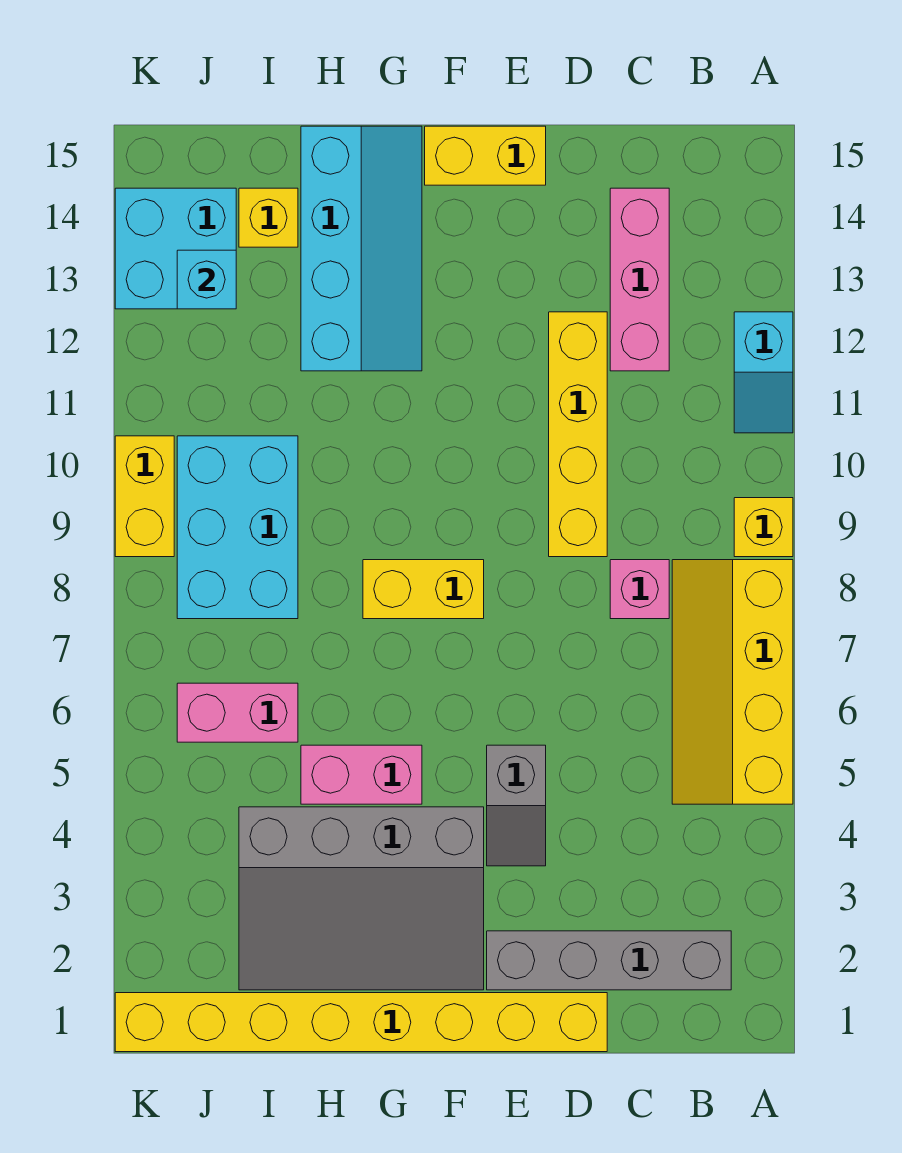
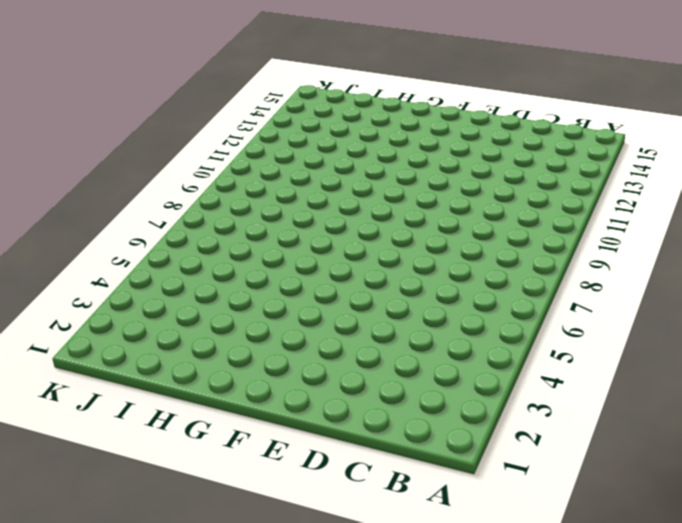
none -> yellow 2x4 slope [672,560,793,804]
none -> yellow 1x1 brick [734,498,793,557]
none -> cyan 1x2 slope [734,312,793,433]

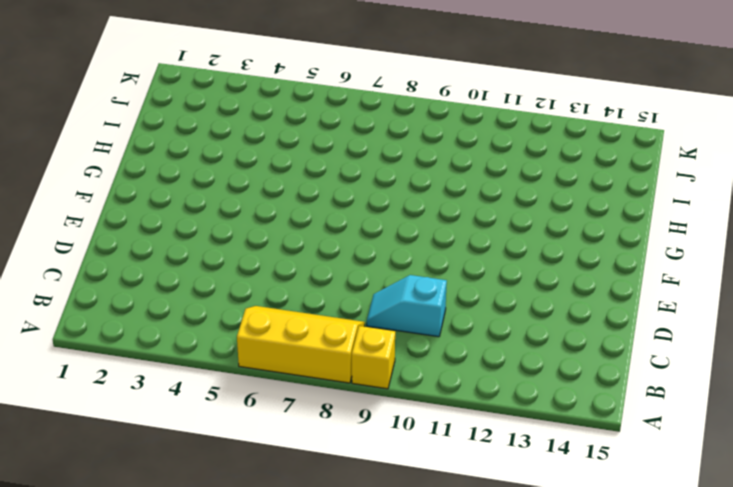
yellow 2x3 slope [237,306,365,383] -> yellow 2x4 slope [672,560,793,804]
cyan 1x2 slope [367,275,447,337] -> cyan 1x2 slope moved to [734,312,793,433]
none -> grey 1x4 brick [487,931,731,990]
none -> pink 1x1 brick [610,560,669,619]
none -> pink 1x3 brick [610,188,669,371]

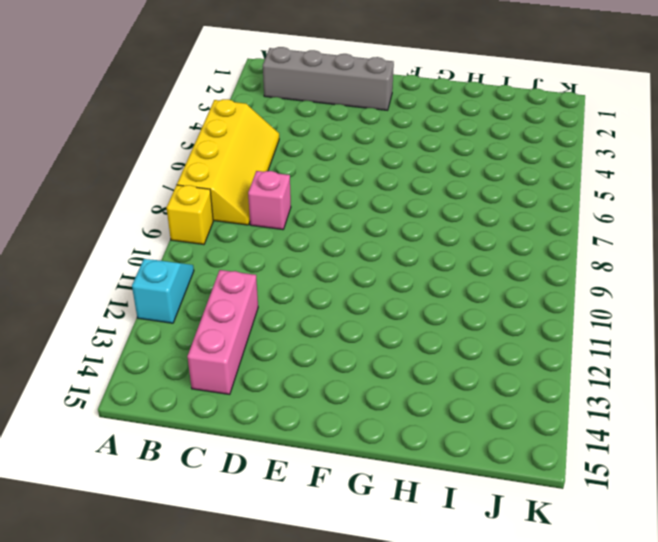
none -> yellow 1x8 brick [115,993,607,1052]
none -> yellow 1x4 brick [549,312,607,557]
none -> grey 1x2 slope [487,745,546,866]

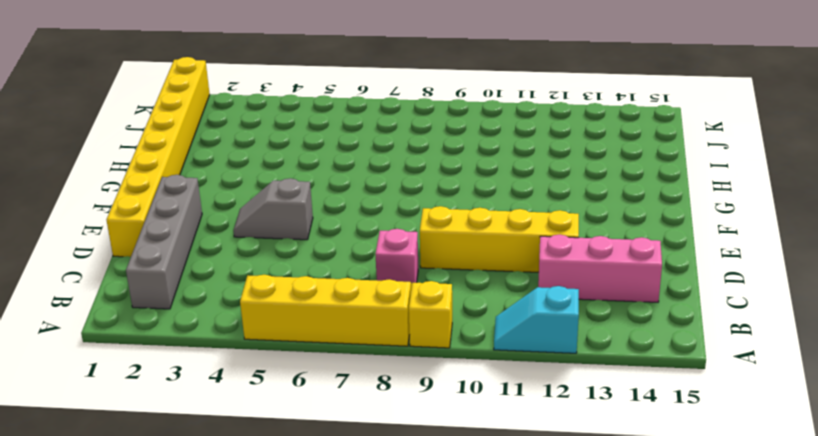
none -> yellow 1x2 brick [425,126,546,185]
none -> grey 3x4 slope [239,807,484,990]
none -> yellow 1x2 brick [363,560,484,619]

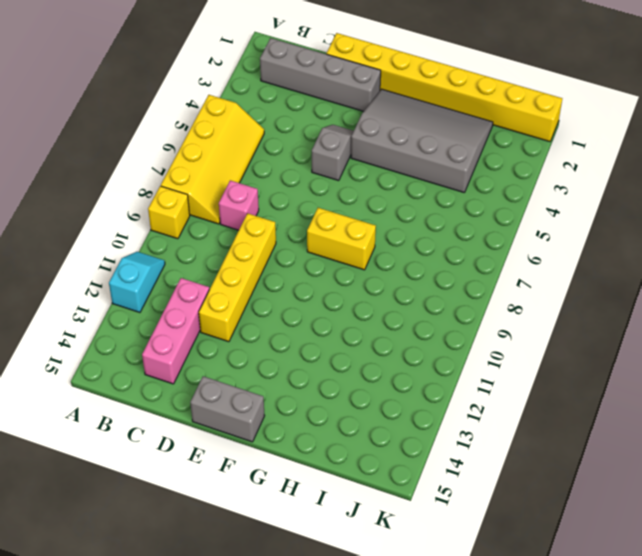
grey 1x2 brick [190,376,265,442] -> yellow 1x2 brick [425,126,546,185]
none -> pink 1x2 brick [301,745,422,804]
none -> cyan 2x4 slope [301,126,422,371]
none -> pink 1x2 brick [177,683,298,742]

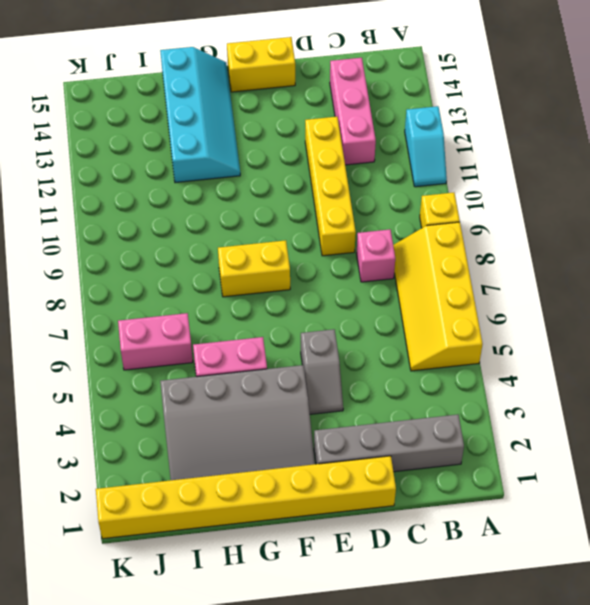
none -> cyan 2x3 brick [177,436,298,619]
none -> yellow 1x1 brick [239,188,298,247]
none -> cyan 2x2 brick [115,188,236,309]

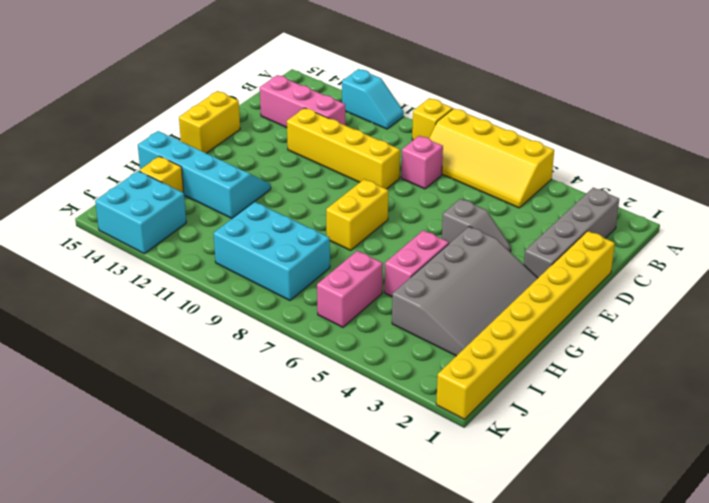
none -> yellow 1x2 brick [115,436,174,557]
none -> cyan 1x1 brick [177,250,236,309]

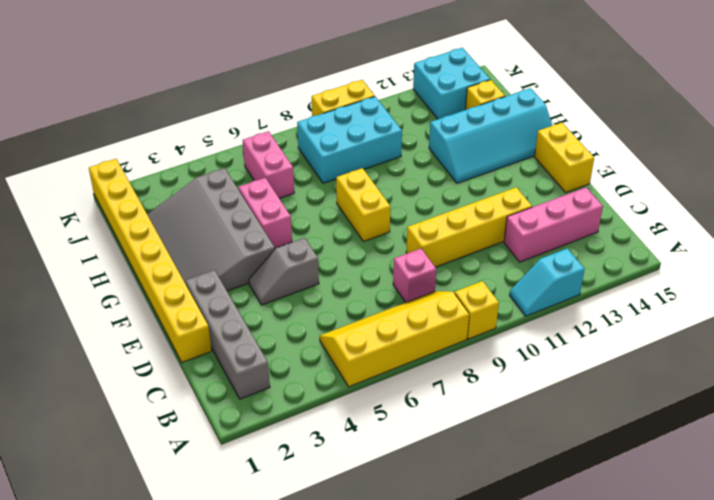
none -> cyan 1x1 brick [177,250,236,309]

